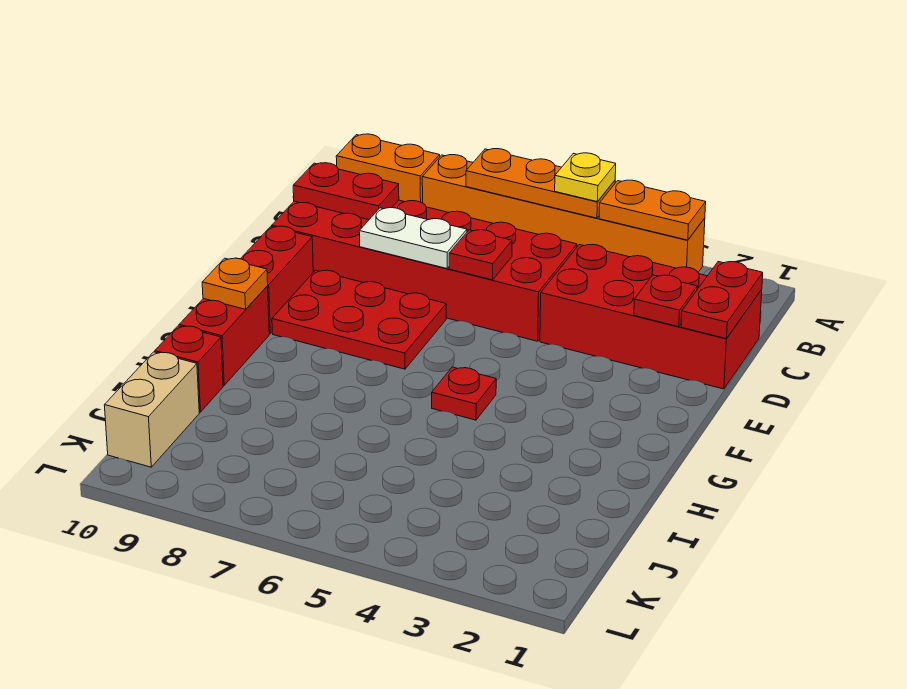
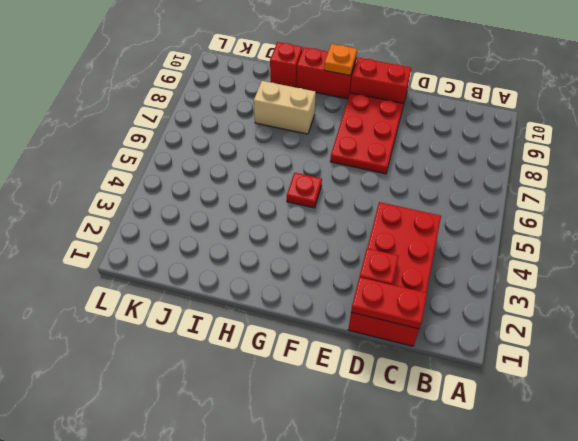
tan 1x2 brick [254,81,316,134] -> tan 1x2 brick moved to [104,352,199,467]
none -> orange 1x6 brick [422,155,705,272]
none -> orange 1x2 brick [336,134,440,203]
none -> red 2x6 brick [272,200,577,341]

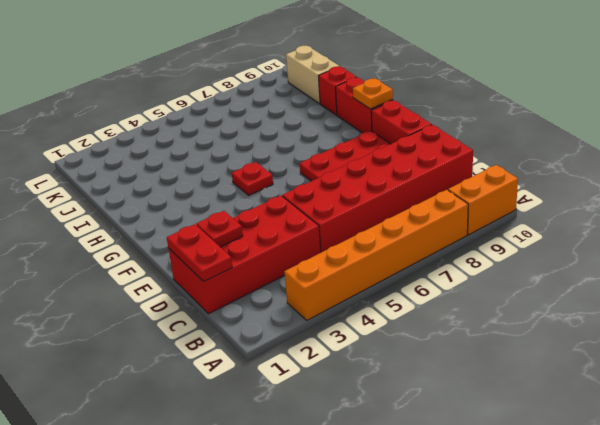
none -> orange 1x2 plate [599,180,706,240]
none -> orange 1x3 plate [466,149,615,218]
none -> red 1x2 plate [293,163,399,220]

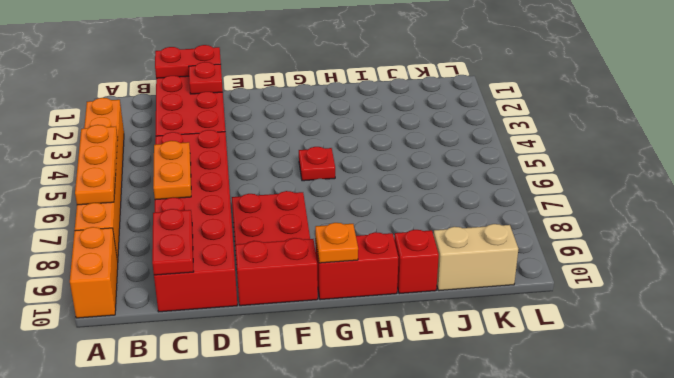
orange 1x2 plate [153,141,191,200] -> orange 1x2 plate moved to [599,180,706,240]
none -> red 1x1 plate [449,230,512,280]
none -> white 1x2 plate [359,208,467,268]
none -> yellow 1x1 plate [555,153,616,202]

